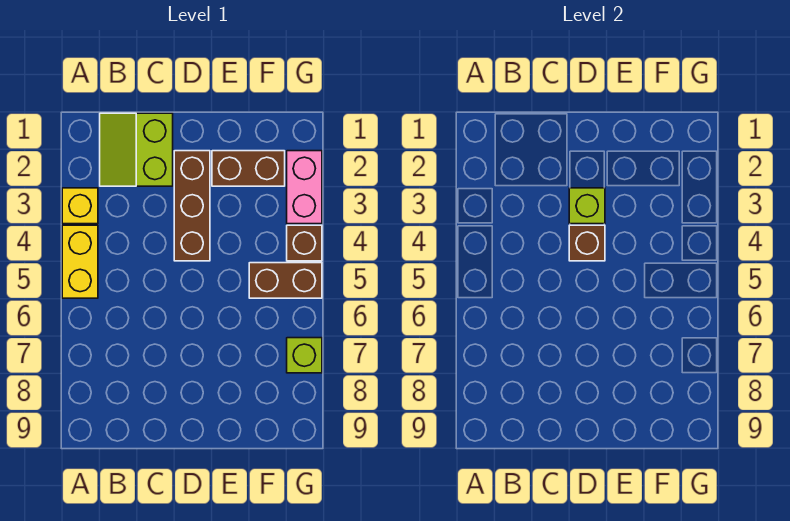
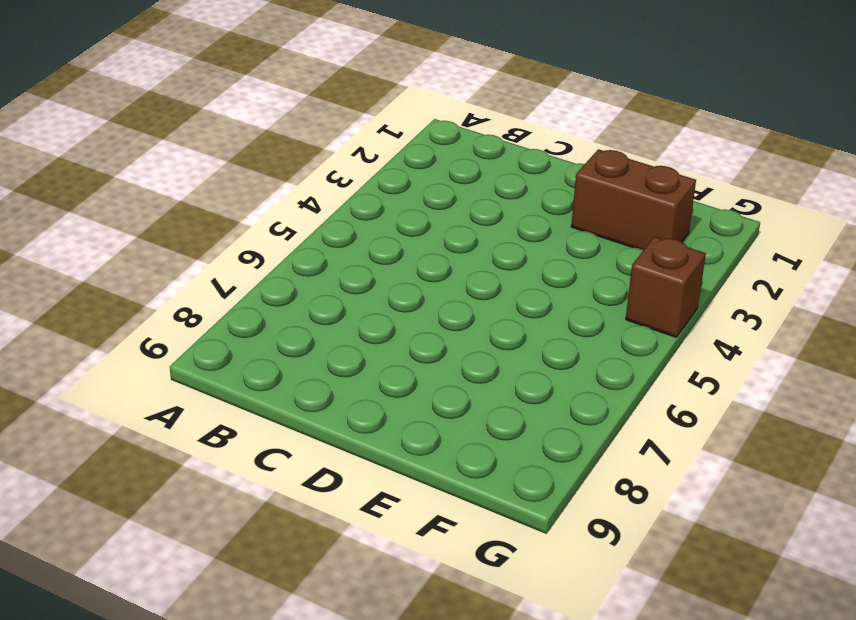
none -> yellow 1x1 brick [62,188,98,224]
none -> yellow 1x2 brick [62,225,98,298]

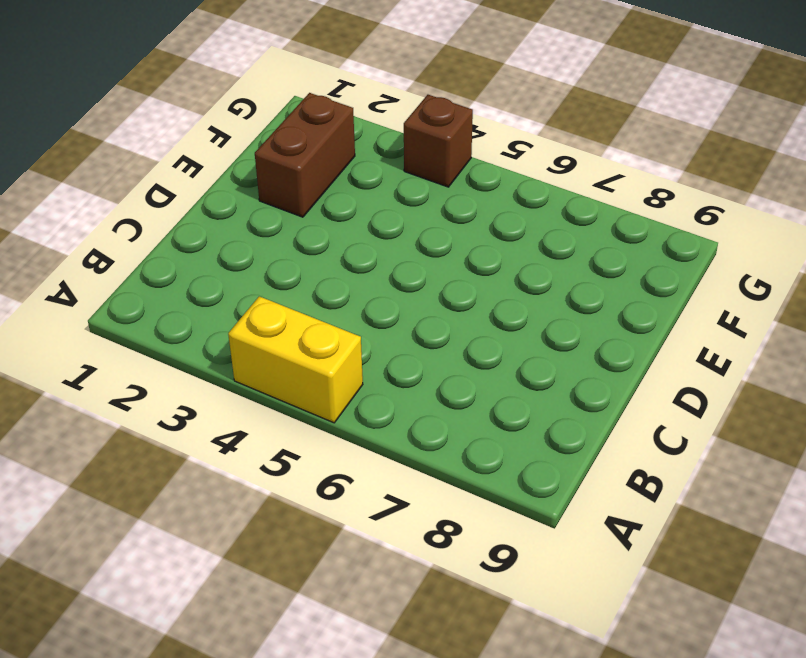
none -> yellow 1x1 brick [62,188,98,224]
none -> lime 2x2 slope [100,113,173,186]

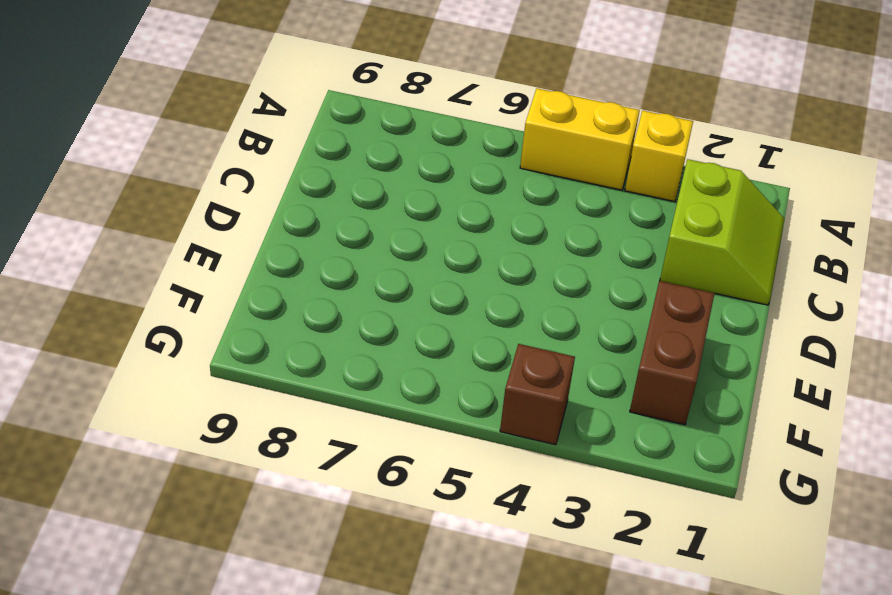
lime 2x2 slope [660,159,784,305] -> lime 2x2 slope turned to [100,113,173,186]
none -> brown 1x3 brick [174,151,210,261]
none -> brown 1x2 brick [249,263,322,298]

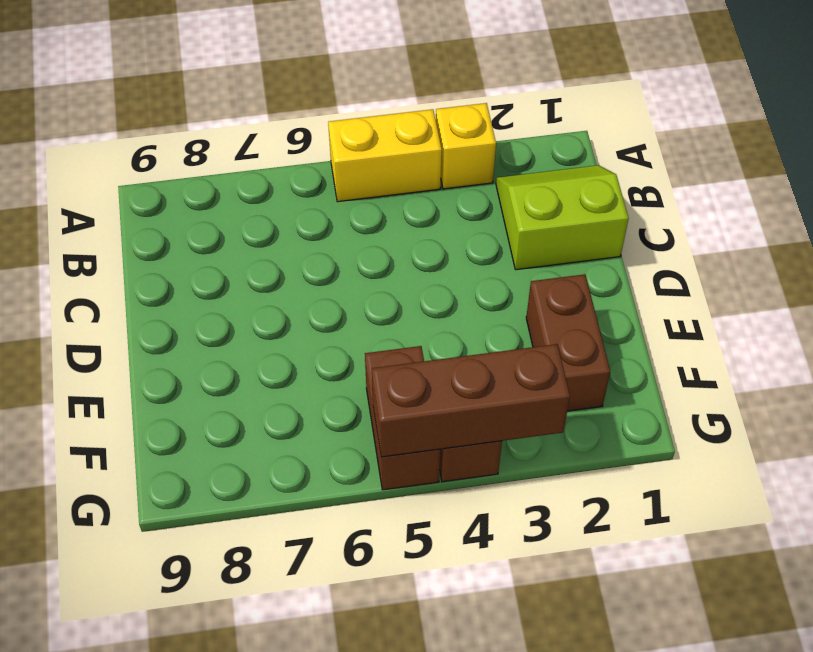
brown 1x3 brick [372,344,570,457] -> brown 1x3 brick moved to [174,151,210,261]
none -> pink 1x2 brick [287,151,322,224]
none -> lime 1x1 brick [287,338,322,373]

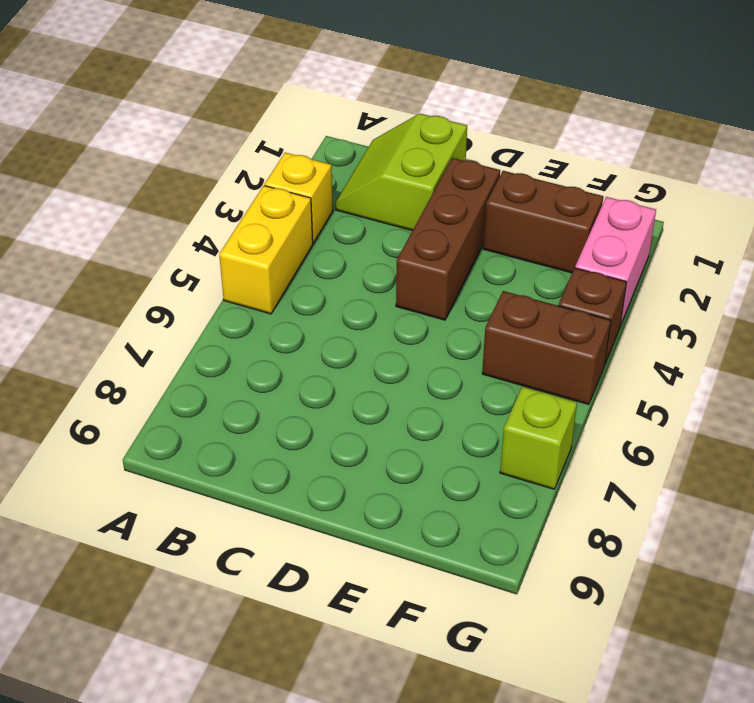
none -> lime 1x1 brick [569,188,605,224]
none -> brown 1x1 brick [569,225,605,261]

